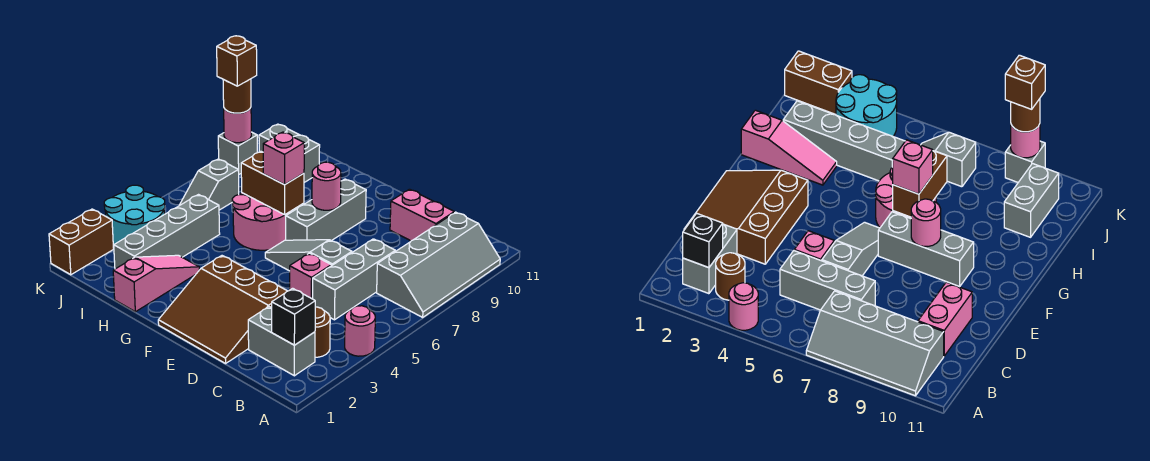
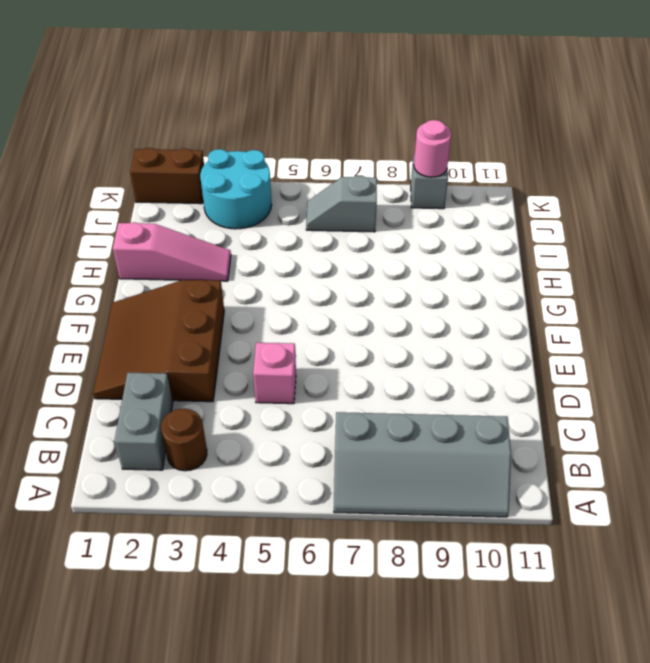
none -> pink 1x1 round brick [345,306,375,356]
none -> grey 1x3 brick [312,239,395,320]
none -> pink 1x2 brick [390,189,454,241]

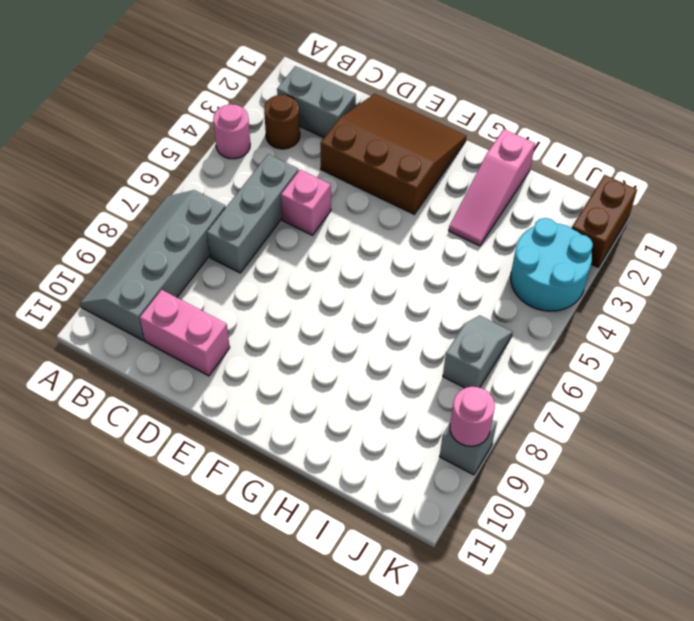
none -> grey 1x3 slope [265,240,352,271]
none -> grey 1x3 brick [286,179,366,241]
none -> pink 2x2 round brick [232,193,292,250]

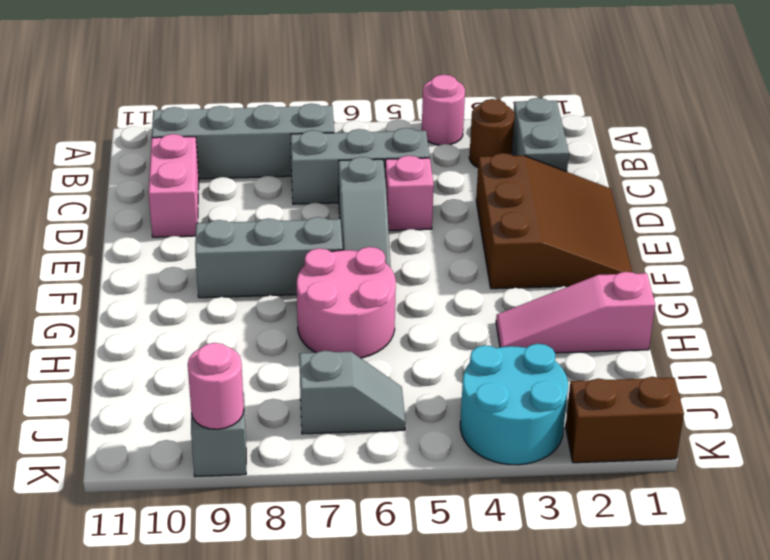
none -> grey 1x4 brick [114,195,220,269]
none -> grey 1x2 brick [259,124,320,182]
none -> black 1x1 brick [272,288,315,345]

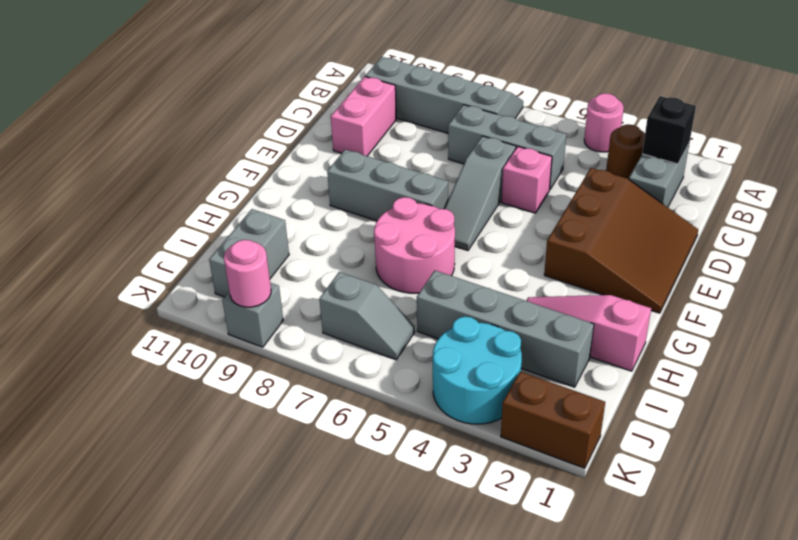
none -> pink 1x1 round brick [312,162,341,210]
none -> brown 1x2 brick [241,151,304,215]
none -> pink 1x1 brick [263,132,304,185]

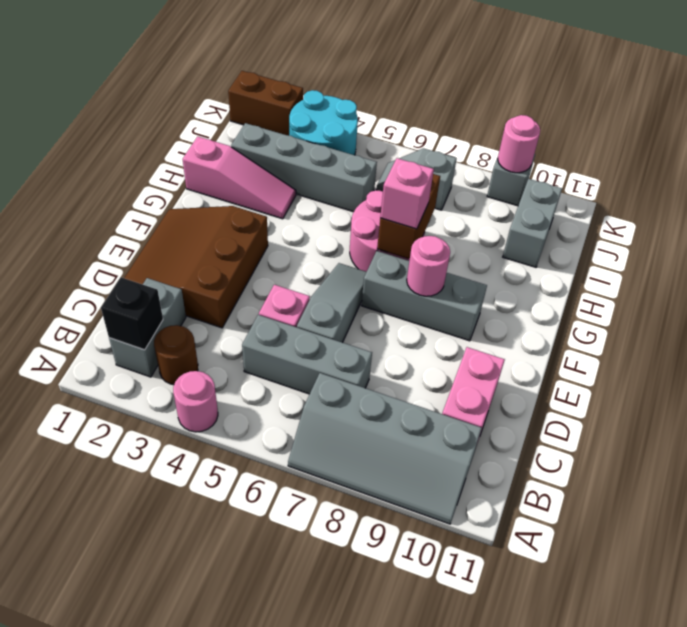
none -> brown 1x1 round brick [223,79,251,113]
none -> brown 1x1 brick [217,36,257,86]

